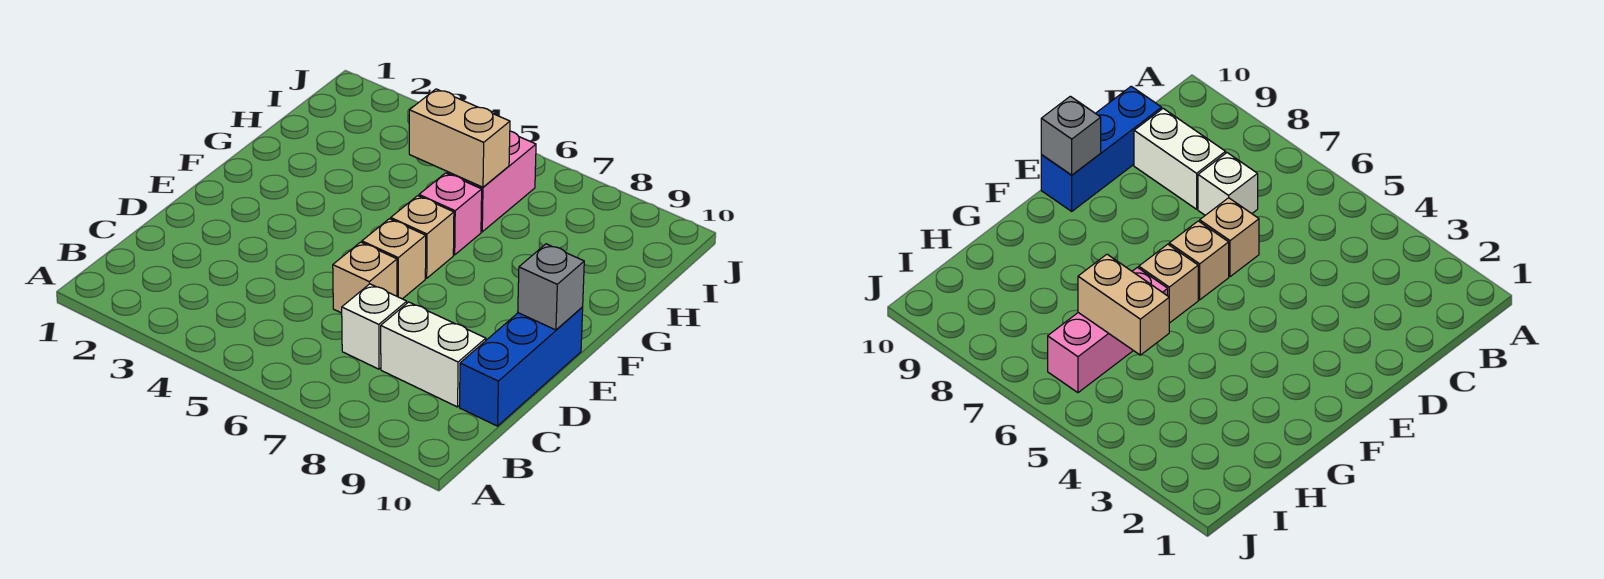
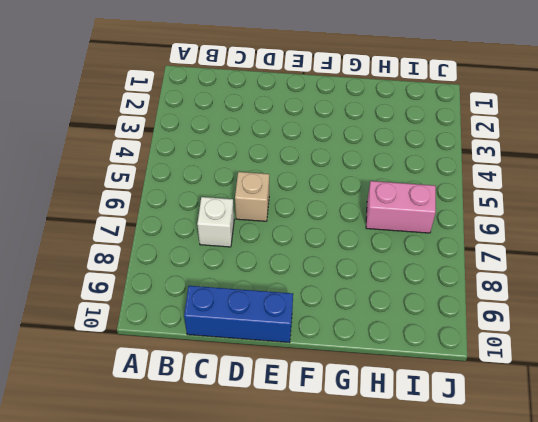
none -> white 1x2 brick [381,302,486,407]
none -> tan 1x1 brick [362,219,426,299]

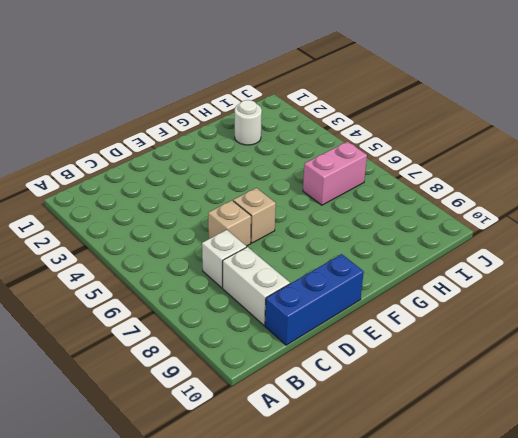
white 1x1 round brick [235,100,262,145] -> none
none -> tan 1x1 brick [391,196,454,278]
none -> pink 1x1 brick [419,173,482,255]

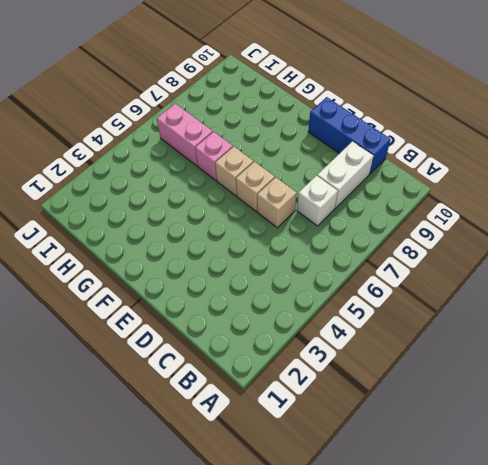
none -> grey 1x1 brick [518,244,584,330]
none -> tan 1x2 brick [409,89,510,187]

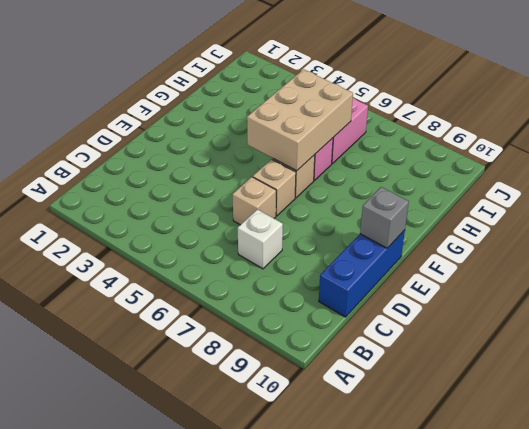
tan 2x3 brick [247,69,353,171] -> tan 1x2 brick [409,89,510,187]
none -> white 1x2 brick [381,302,486,407]

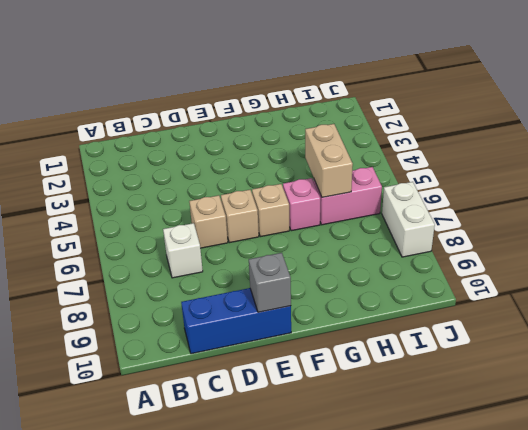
white 1x2 brick [382,182,435,257] -> white 1x2 brick moved to [381,302,486,407]

